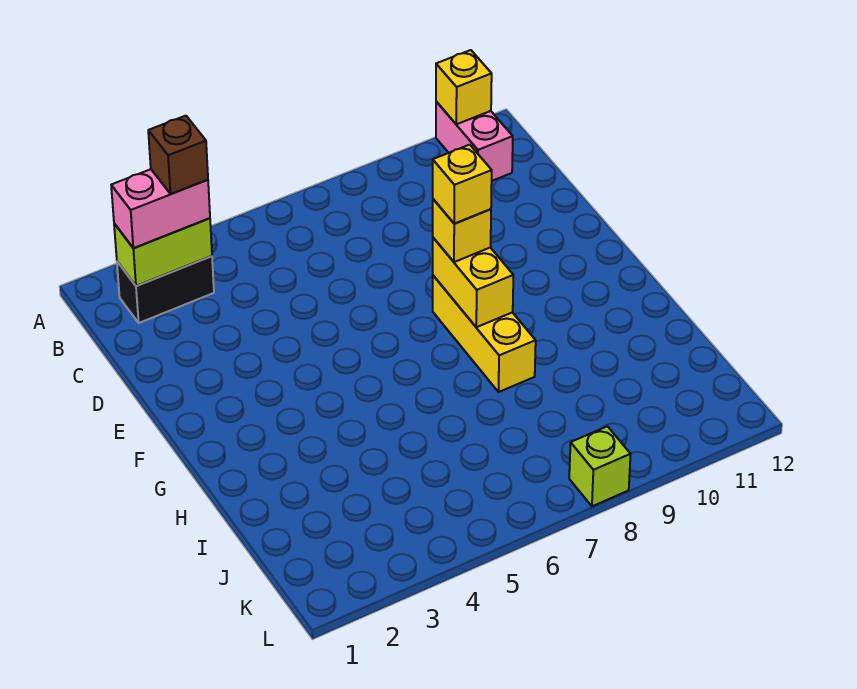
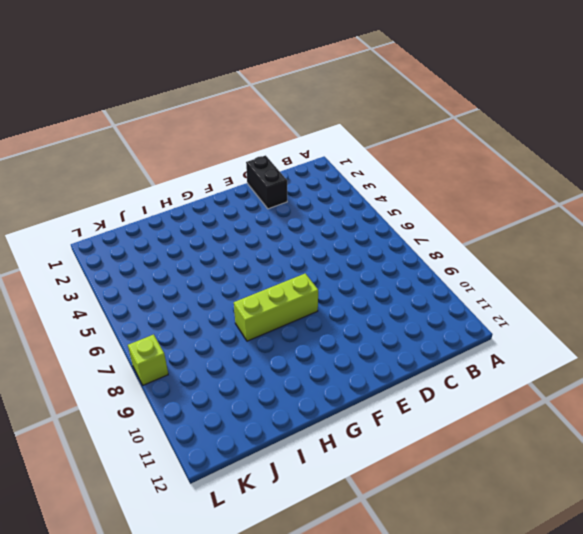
black 1x2 brick [246,155,287,209] -> black 1x2 brick moved to [117,256,214,323]
lime 1x3 brick [234,273,318,341] -> yellow 1x3 brick [433,276,536,392]
none -> pink 1x2 brick [436,102,513,181]
none -> yellow 1x1 brick [436,50,492,124]

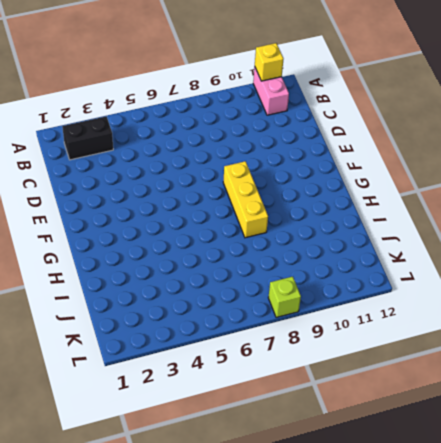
none -> lime 1x2 brick [114,218,212,286]
none -> yellow 1x2 brick [433,238,513,327]

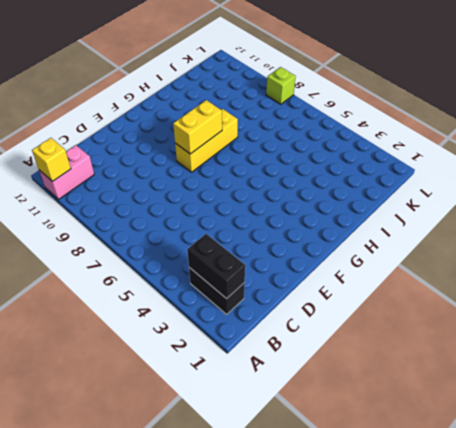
black 1x2 brick [187,234,245,299] -> lime 1x2 brick [114,218,212,286]
none -> pink 1x2 brick [111,169,210,248]
none -> yellow 1x1 brick [433,199,491,262]

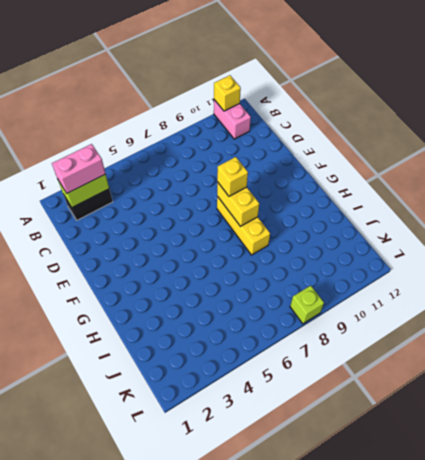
none -> brown 1x1 brick [148,116,208,194]
none -> yellow 1x1 brick [433,145,492,224]

